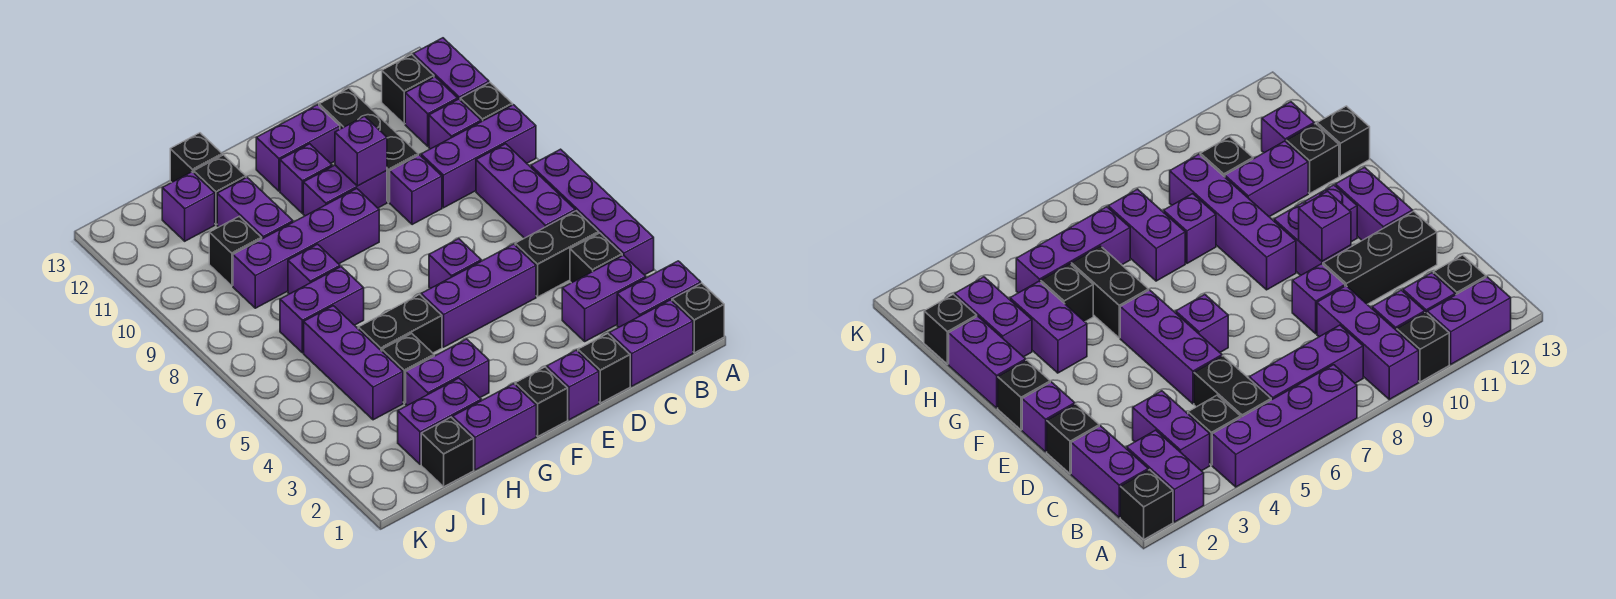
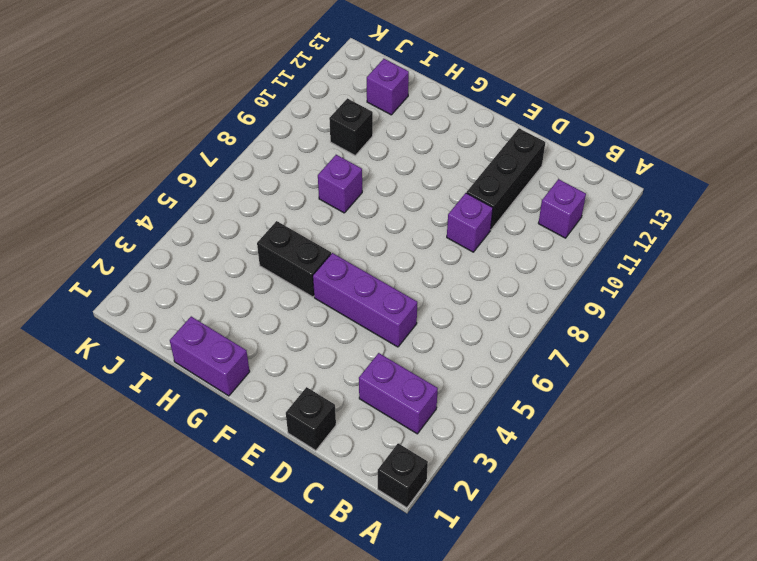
none -> purple 1x2 brick [617,261,701,327]
none -> purple 1x4 brick [531,149,654,275]
none -> purple 1x3 brick [421,105,536,208]
none -> black 1x1 brick [460,83,512,122]

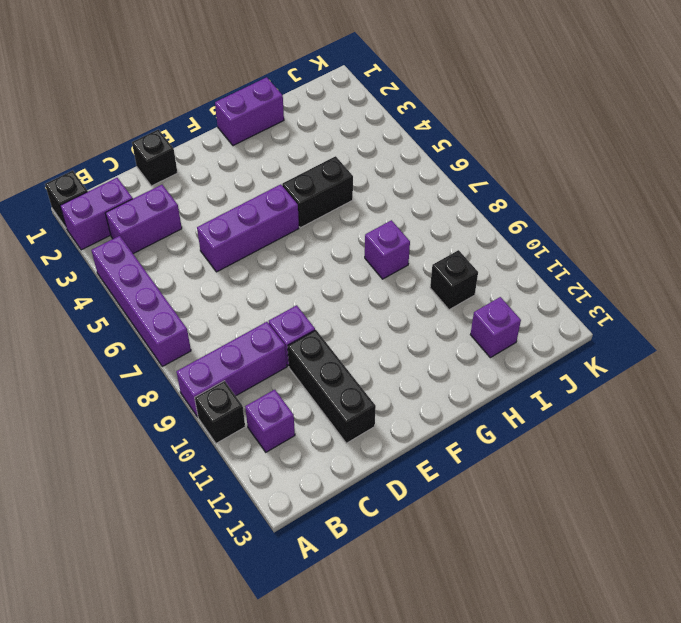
none -> purple 1x2 brick [413,38,489,100]
none -> purple 1x2 brick [609,300,693,386]
none -> black 1x1 brick [570,233,622,283]
none -> black 1x2 brick [515,211,599,297]

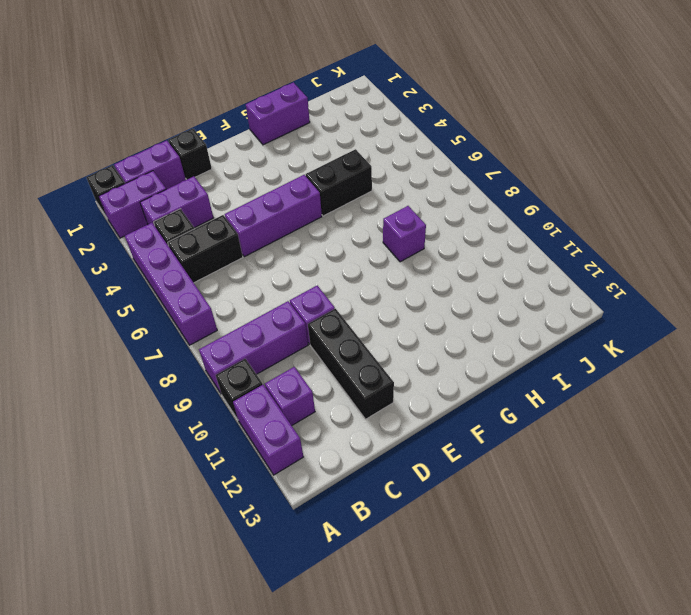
none -> purple 1x3 brick [476,144,575,238]
none -> purple 1x1 brick [429,99,481,149]
none -> black 1x1 brick [382,55,434,124]
none -> purple 1x1 brick [547,350,599,420]

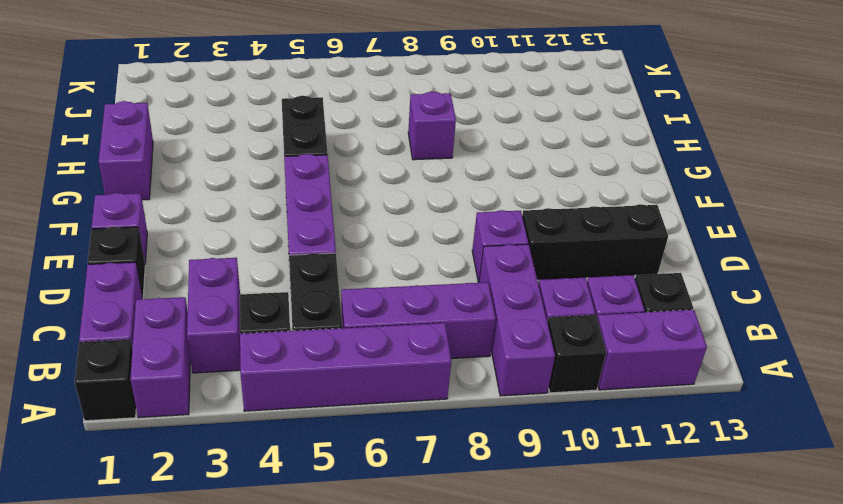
none -> purple 1x1 brick [429,239,481,289]
none -> purple 1x2 brick [303,165,387,216]
none -> purple 1x2 brick [256,105,340,191]
none -> black 1x1 brick [515,367,568,436]

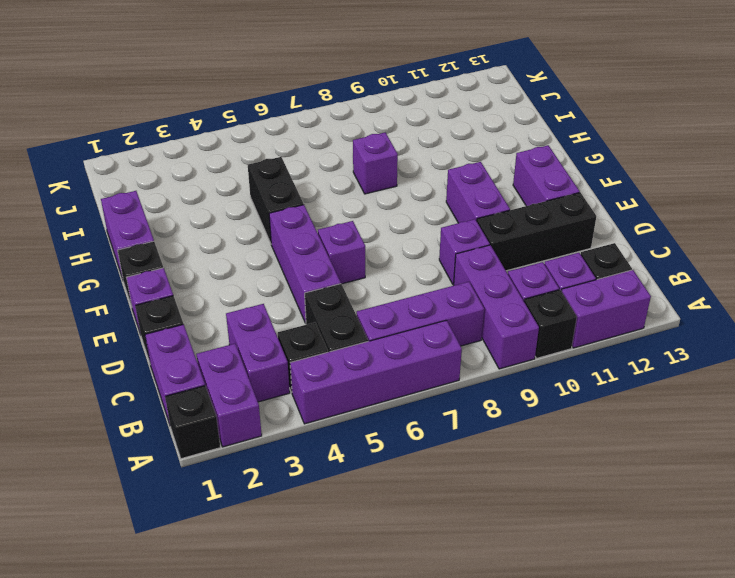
none -> purple 1x4 brick [233,189,379,308]
none -> purple 1x1 brick [280,144,332,213]
none -> purple 1x2 brick [406,339,489,405]
none -> purple 1x2 brick [398,378,481,464]

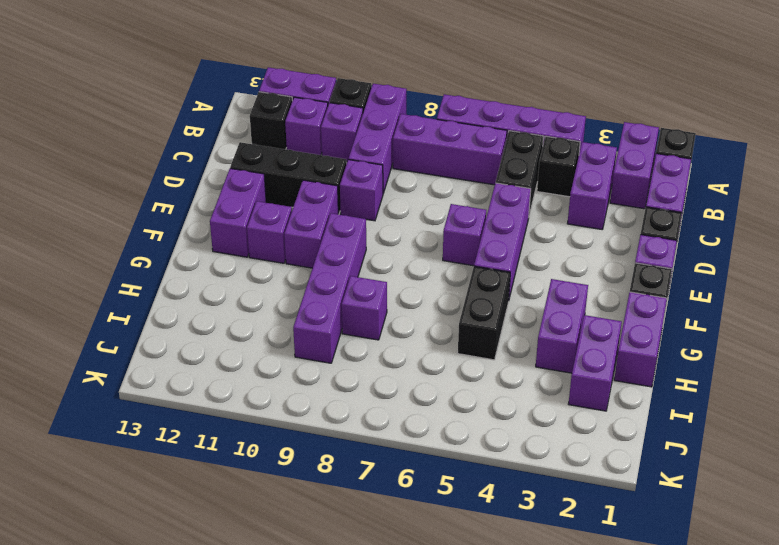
none -> black 1x1 brick [382,334,434,403]
none -> purple 1x2 brick [280,267,364,353]
none -> purple 1x2 brick [217,178,293,239]
none -> black 1x1 brick [194,155,246,225]

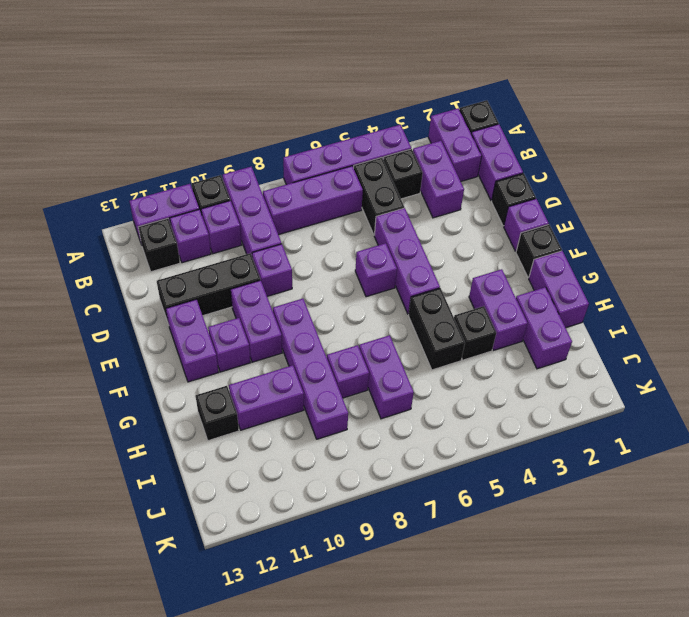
none -> black 1x1 brick [170,133,222,182]
none -> black 1x1 brick [421,417,474,487]
none -> purple 1x3 brick [304,306,403,420]
none -> black 1x1 brick [209,216,262,286]

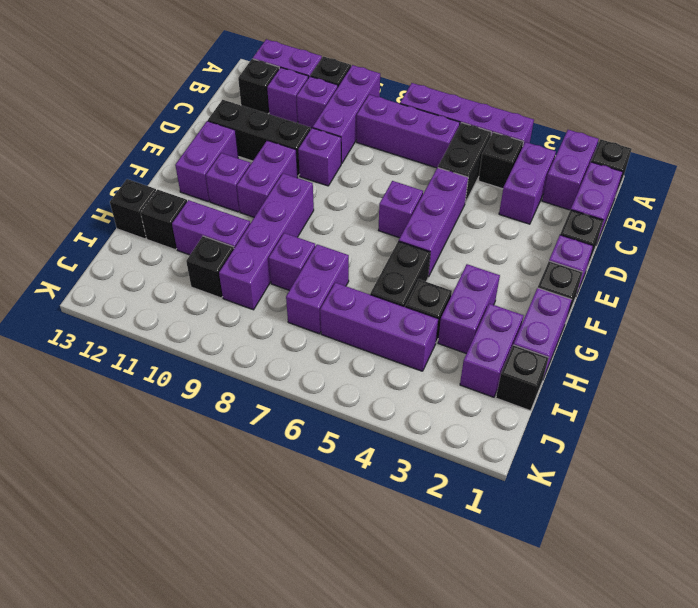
none -> purple 1x1 brick [162,172,215,241]
none -> purple 1x1 brick [335,116,387,186]

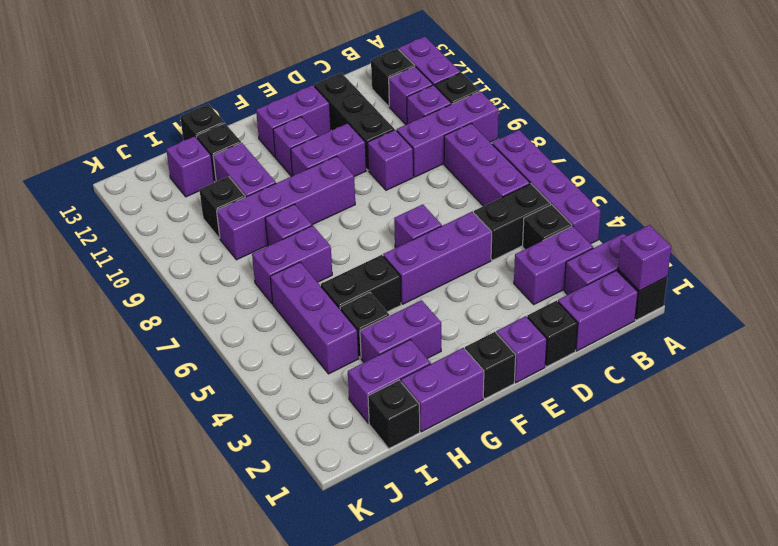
purple 1x1 brick [618,225,671,291] -> purple 1x1 brick moved to [335,116,387,186]

